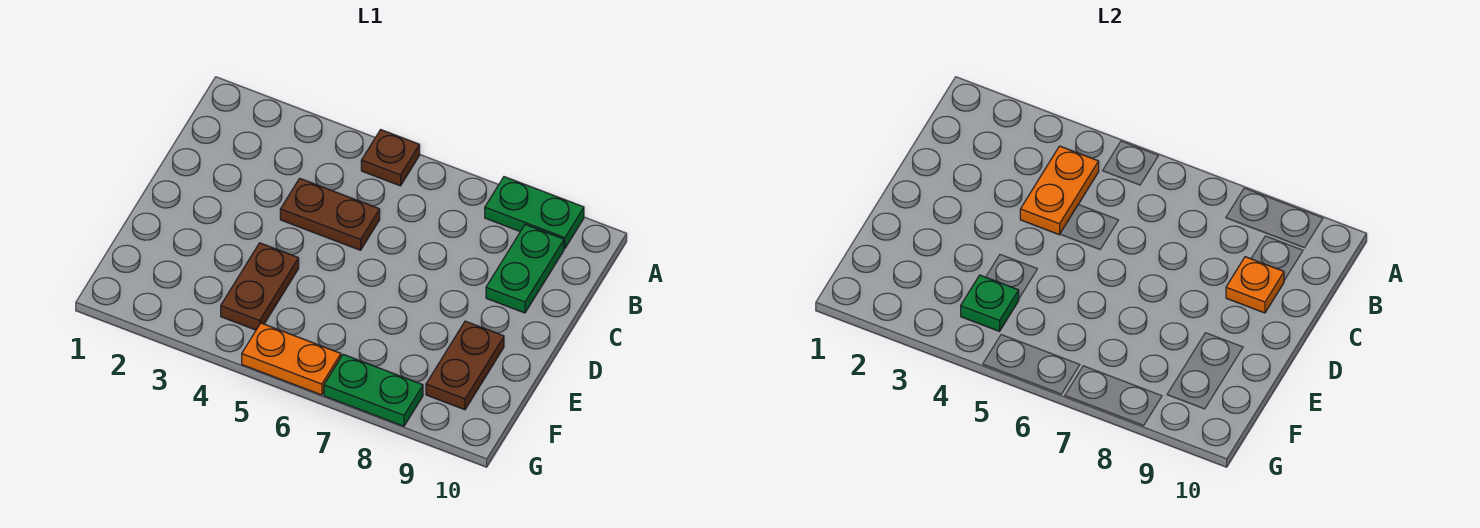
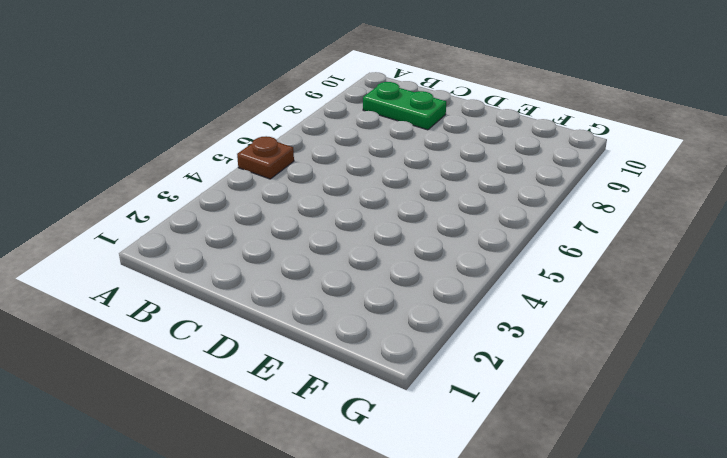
none -> green 1x2 plate [485,177,584,249]
none -> brown 1x2 plate [280,178,380,250]

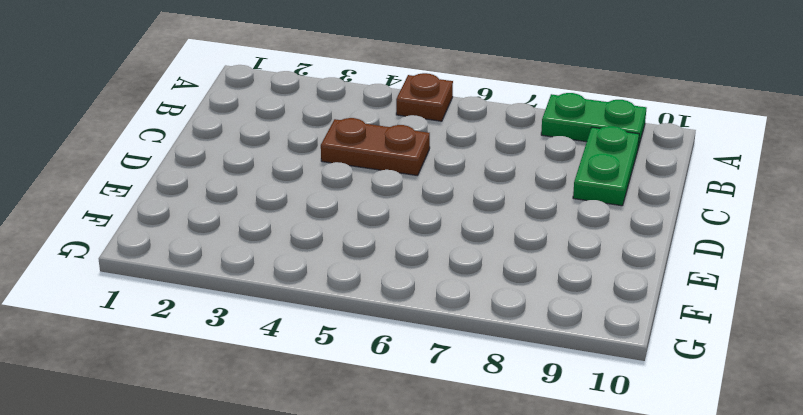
none -> brown 1x2 plate [221,243,299,330]
none -> brown 1x2 plate [426,321,504,410]

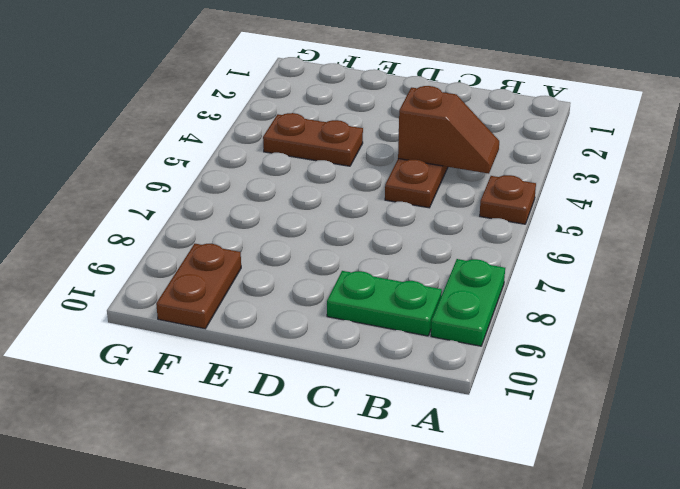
brown 1x2 slope [398,86,499,174] -> orange 1x2 plate [1020,146,1099,235]
brown 1x2 plate [156,244,241,329] -> brown 1x2 plate turned to [426,321,504,410]
none -> orange 1x2 plate [242,323,341,395]
none -> green 1x2 plate [324,354,423,426]

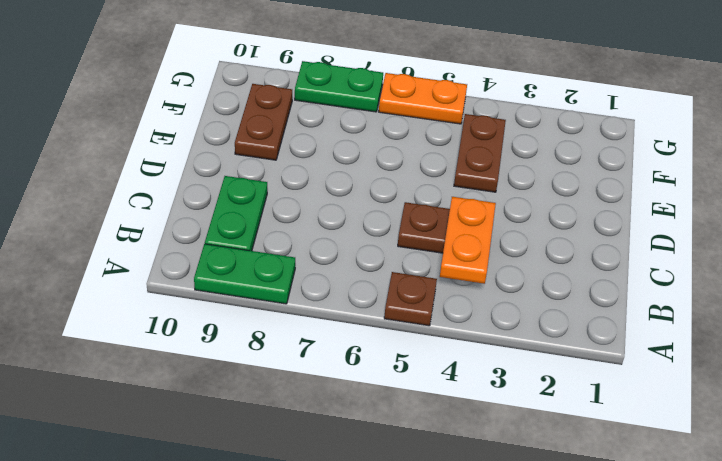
none -> orange 1x1 plate [1226,257,1284,313]
none -> green 1x1 plate [961,275,1019,331]

